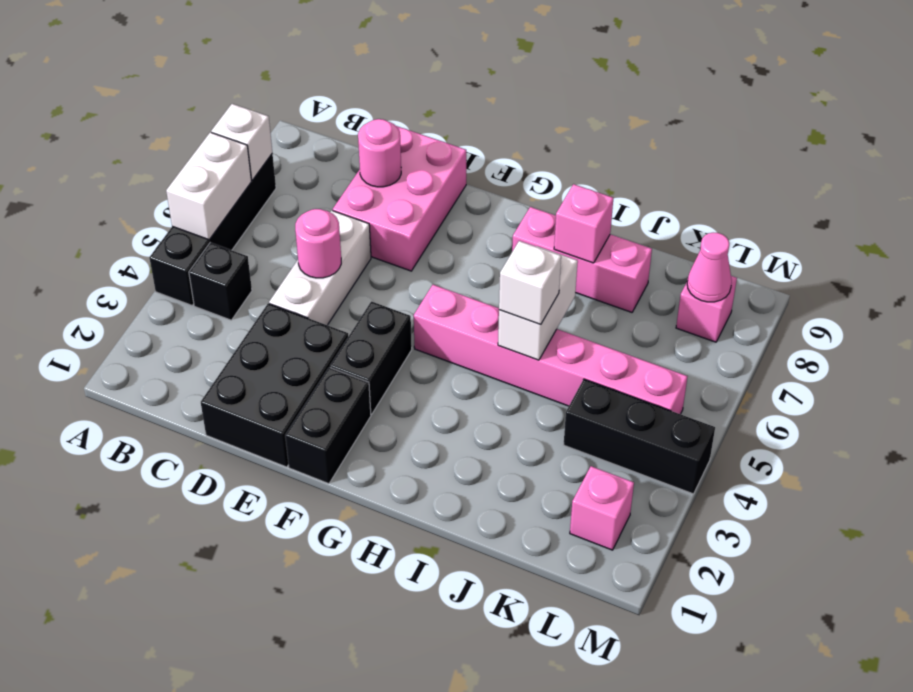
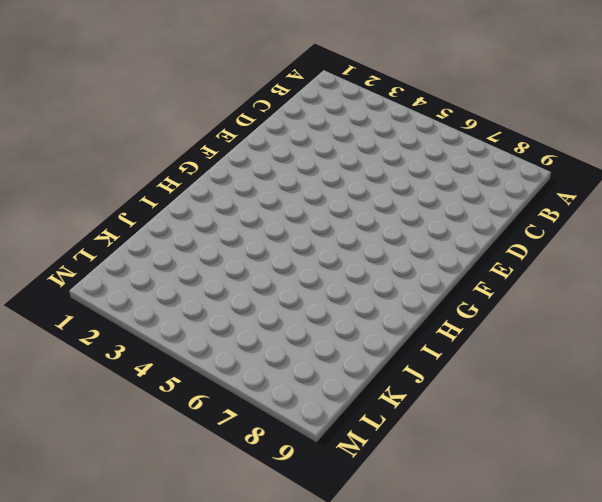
none -> black 1x4 brick [149,154,276,305]
none -> black 1x1 brick [189,243,252,320]
none -> black 2x3 brick [201,303,348,467]

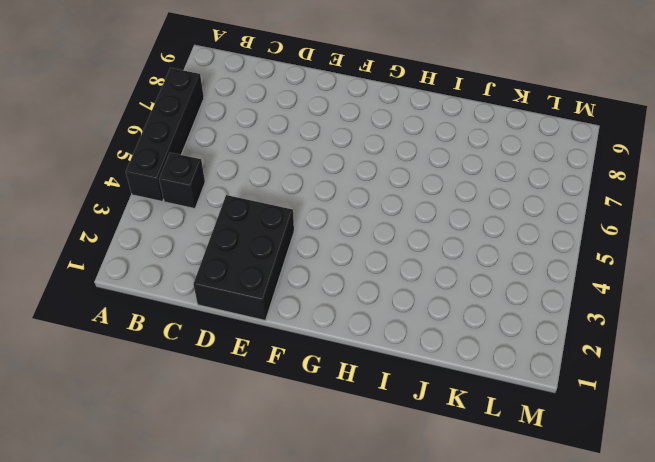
none -> white 1x3 brick [269,211,371,325]
none -> pink 2x3 brick [333,126,466,271]
none -> black 1x2 brick [285,367,371,484]

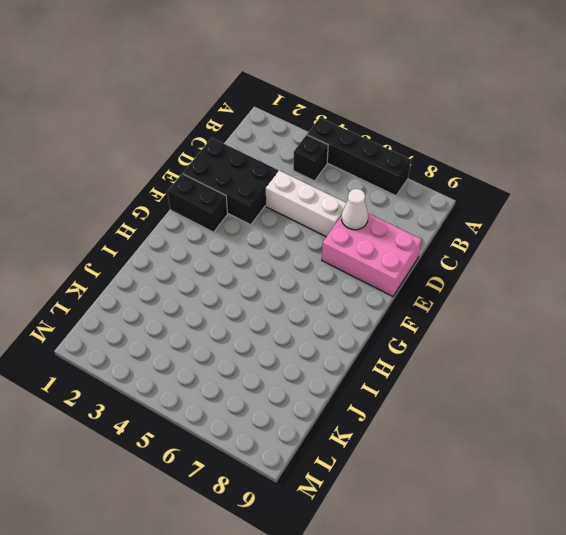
white 1x1 cone [342,189,368,230] -> none
none -> black 1x2 brick [330,301,412,414]
none -> pink 1x6 brick [414,285,687,414]
none -> pink 1x3 brick [512,207,652,312]

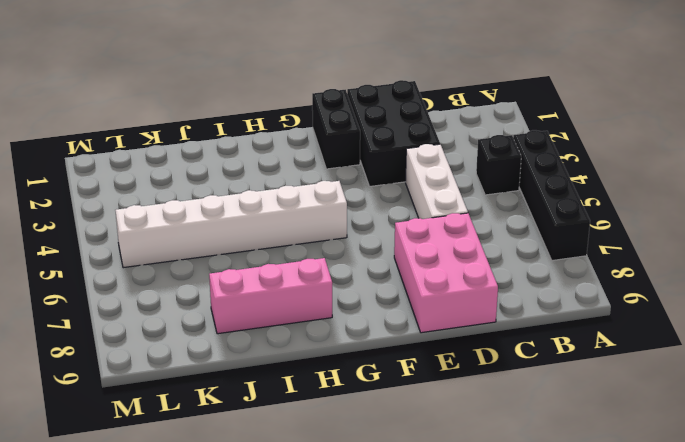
white 1x6 brick [115,181,347,268] -> pink 1x6 brick [414,285,687,414]
none -> black 1x2 brick [330,301,412,414]
none -> black 1x3 brick [564,379,715,494]
none -> pink 1x1 brick [570,466,634,550]

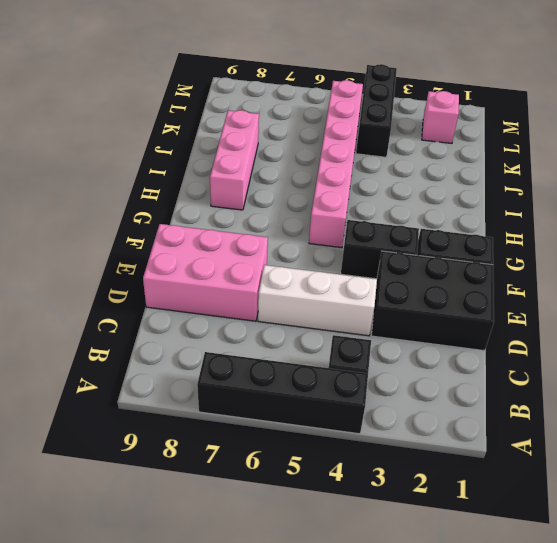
none -> pink 1x1 brick [676,276,737,342]
none -> white 1x2 brick [166,132,252,240]
none -> white 1x1 brick [211,104,272,180]

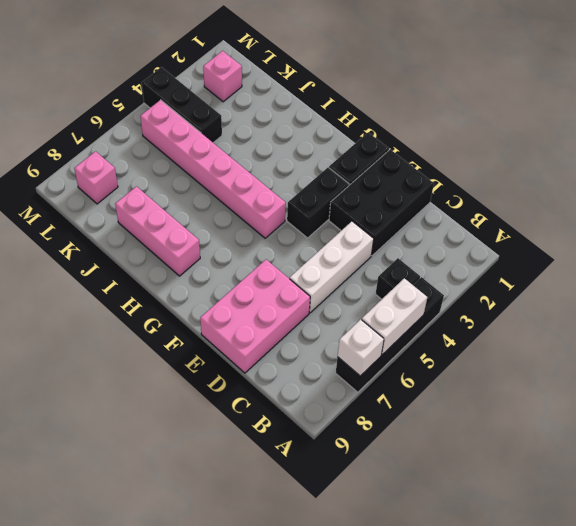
none -> pink 1x1 round brick [295,209,341,278]
none -> pink 1x1 round brick [358,119,401,187]
none -> white 1x2 brick [498,246,578,360]

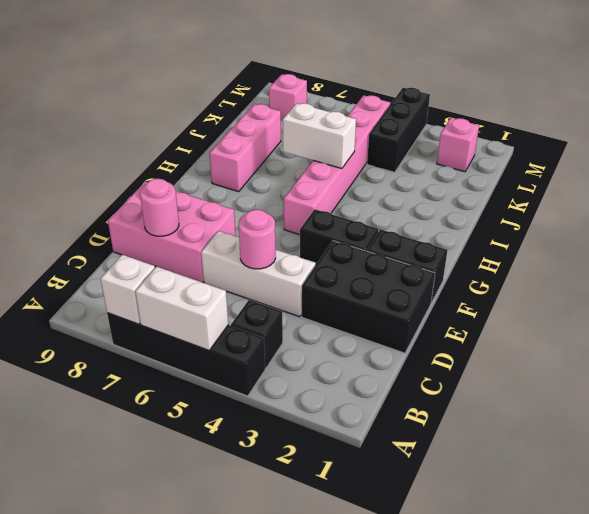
none -> pink 1x1 brick [554,184,613,263]
none -> pink 1x1 cone [687,233,732,302]
none -> white 1x1 brick [499,241,561,324]

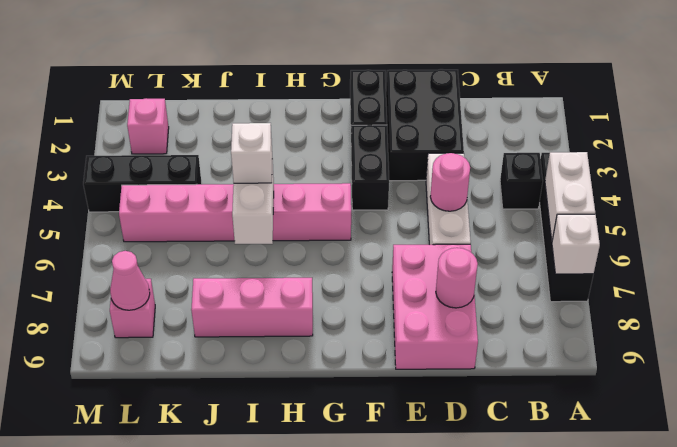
none -> pink 1x1 brick [554,184,613,263]

